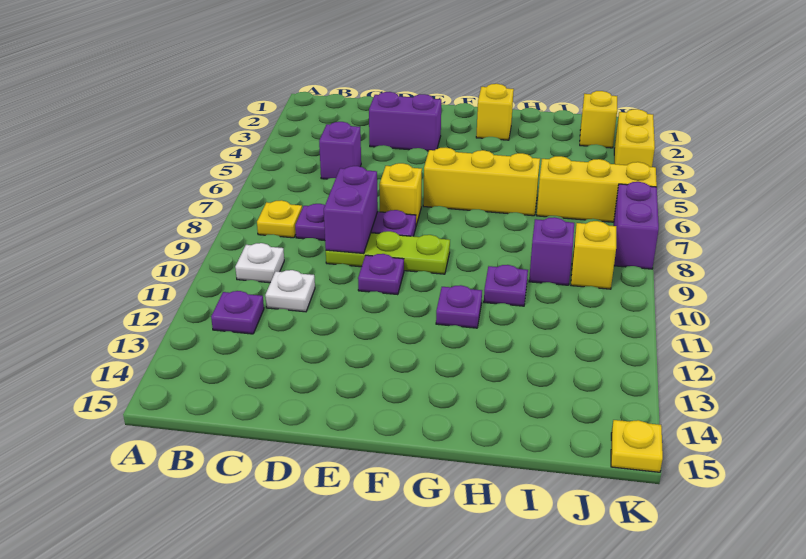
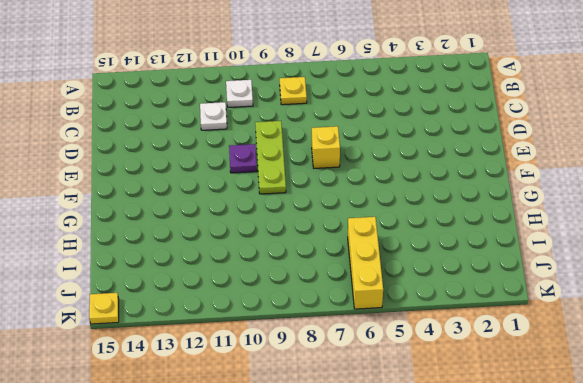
none -> purple 1x1 plate [211,291,264,334]
none -> purple 1x1 brick [319,122,361,179]
none -> purple 1x3 plate [295,204,416,240]

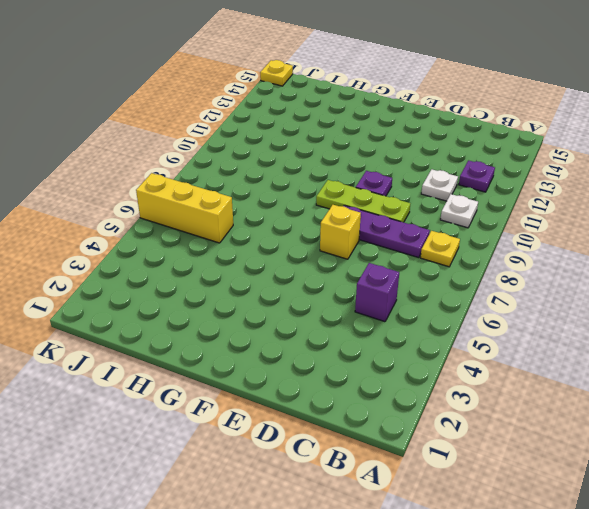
none -> purple 1x2 brick [369,92,441,151]
none -> yellow 1x3 brick [423,147,540,216]
none -> yellow 1x1 brick [476,84,514,140]

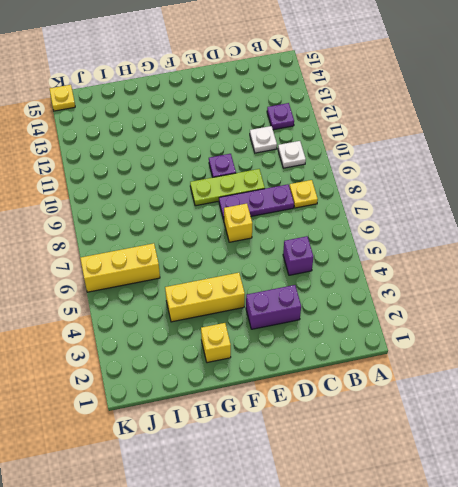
yellow 1x3 brick [165,273,245,322] -> yellow 1x3 brick moved to [423,147,540,216]
none -> purple 1x1 plate [436,285,482,328]
none -> purple 1x1 plate [484,265,528,306]
none -> purple 1x1 brick [529,217,574,285]

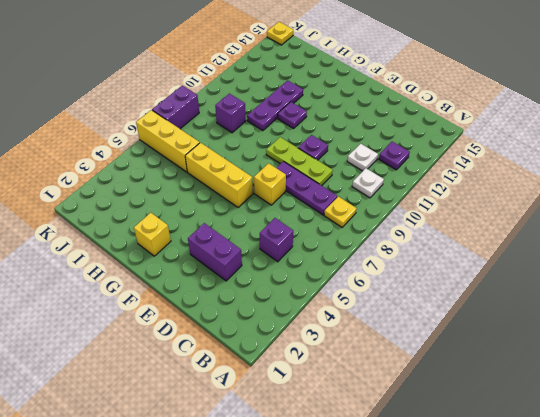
purple 1x3 plate [247,80,303,131] -> purple 1x1 plate [484,265,528,306]
none -> yellow 1x1 brick [580,91,617,148]
none -> yellow 1x1 brick [571,221,616,289]
none -> yellow 1x2 brick [614,109,655,167]

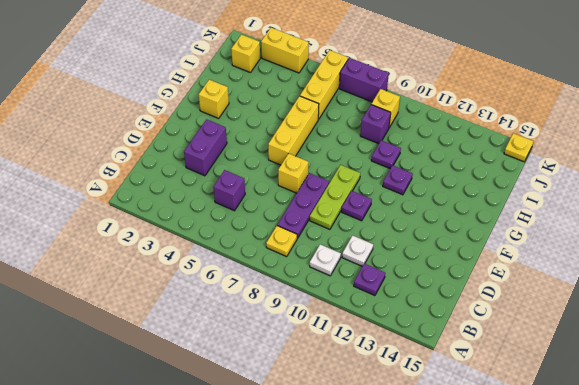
none -> purple 1x2 brick [324,166,378,253]

